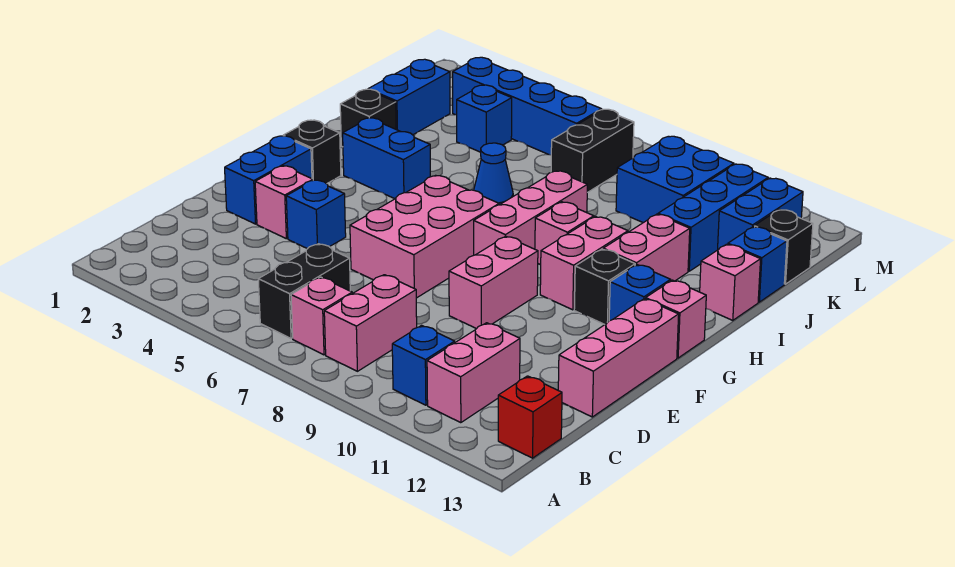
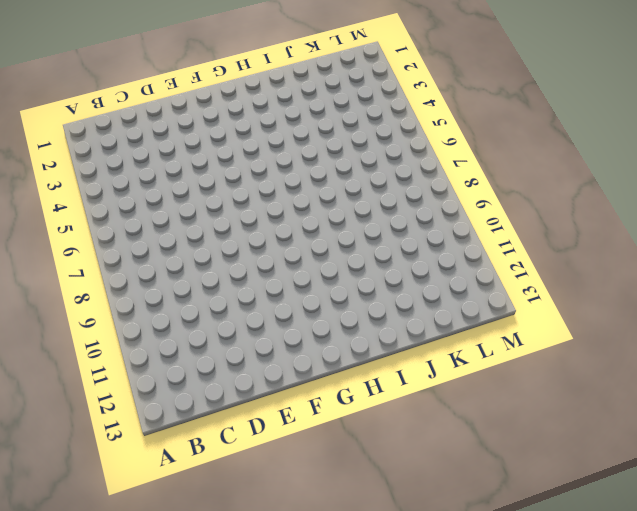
none -> black 1x2 brick [258,244,350,338]
none -> pink 1x1 brick [291,277,352,355]
none -> pink 1x2 brick [324,275,417,371]
none -> blue 1x1 brick [392,325,455,405]

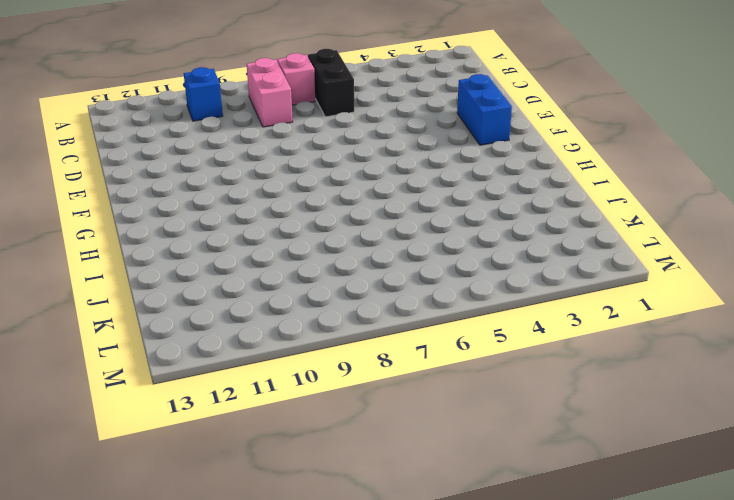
none -> pink 1x2 brick [427,323,520,423]
none -> red 1x1 brick [498,376,562,458]
none -> pink 1x3 brick [558,299,679,417]
none -> pink 1x1 brick [255,166,313,239]

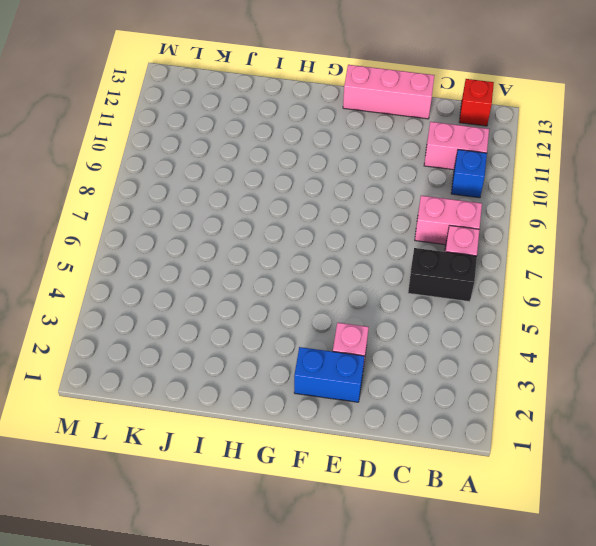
none -> blue 1x1 brick [286,180,346,249]
none -> pink 2x3 brick [350,175,499,298]
none -> pink 1x2 brick [449,236,538,329]
none -> black 1x1 brick [283,120,341,184]

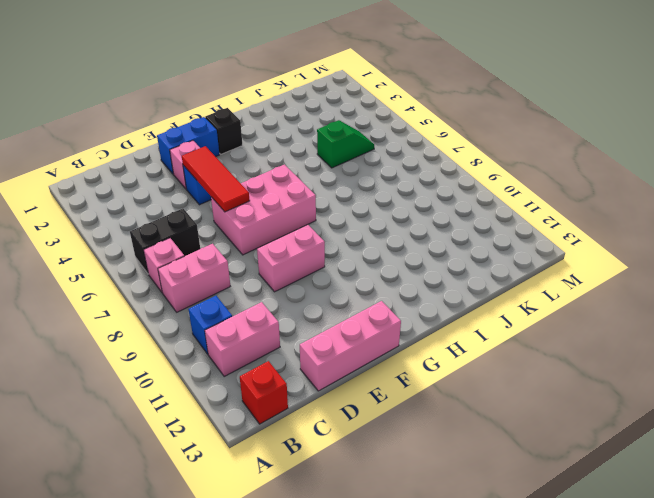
red 1x3 tile [182,146,250,212] -> none
green 1x2 slope [317,120,374,168] -> none
none -> pink 1x3 brick [474,171,587,255]
none -> pink 1x2 brick [540,217,628,310]
none -> black 1x1 brick [574,249,635,324]
none -> blue 1x1 brick [609,265,670,321]

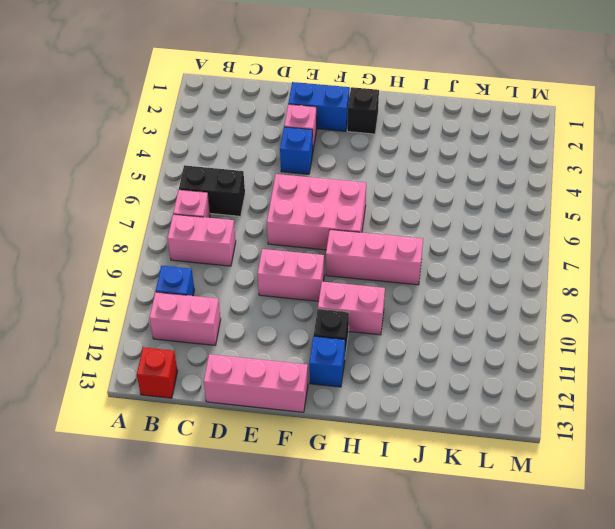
none -> pink 1x1 brick [646,280,706,358]
none -> blue 1x2 brick [343,118,430,199]
none -> pink 1x1 brick [535,202,594,265]
none -> pink 1x2 brick [603,214,690,281]

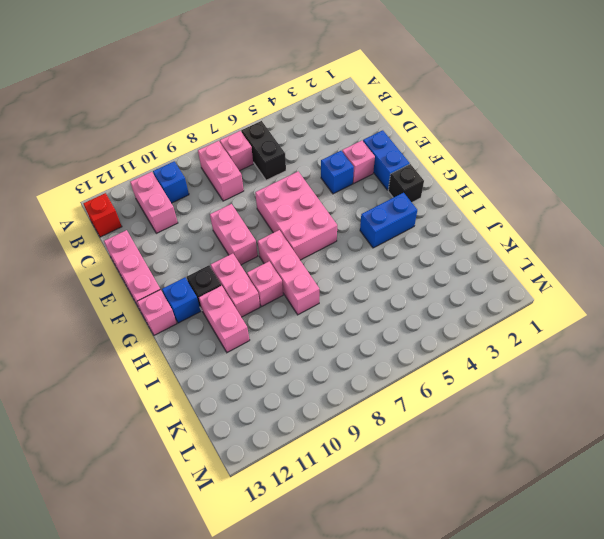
none -> black 1x1 brick [340,89,396,147]
none -> blue 1x1 cone [474,143,513,205]
none -> pink 1x1 brick [700,244,761,320]
none -> blue 1x2 brick [368,59,450,135]

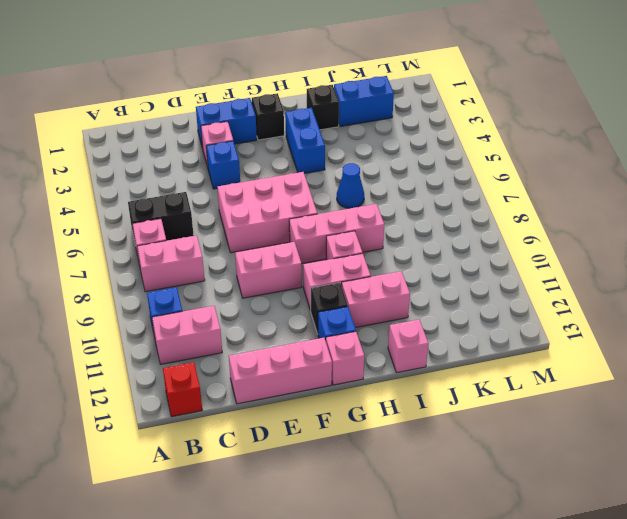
none -> blue 1x3 brick [658,164,768,271]
none -> blue 1x1 brick [728,227,787,302]
none -> blue 1x1 brick [457,85,512,152]
none -> black 1x2 brick [551,109,634,193]

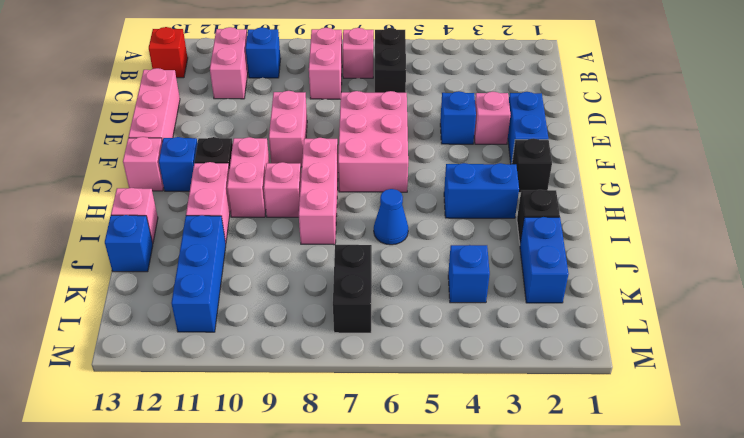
none -> blue 2x2 brick [616,136,734,223]
none -> blue 1x2 brick [718,178,803,250]
none -> black 1x1 brick [754,209,813,284]
none -> blue 1x4 brick [453,57,602,155]

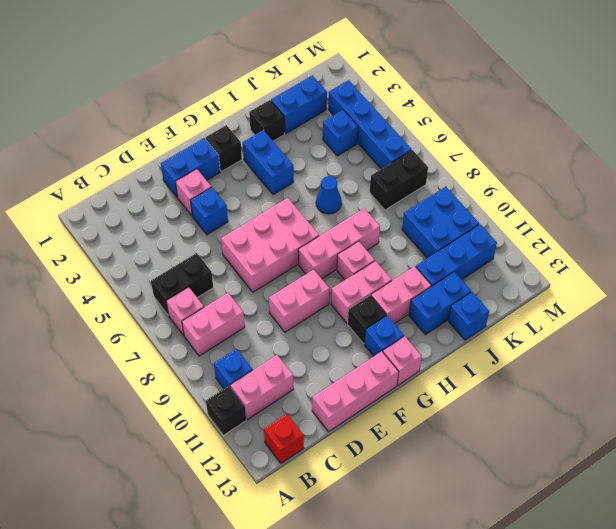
black 1x1 brick [206,386,246,435] -> black 1x1 brick moved to [754,209,813,284]
blue 1x2 brick [409,272,471,335] -> blue 1x2 brick moved to [718,178,803,250]
none -> pink 1x1 brick [700,244,761,320]

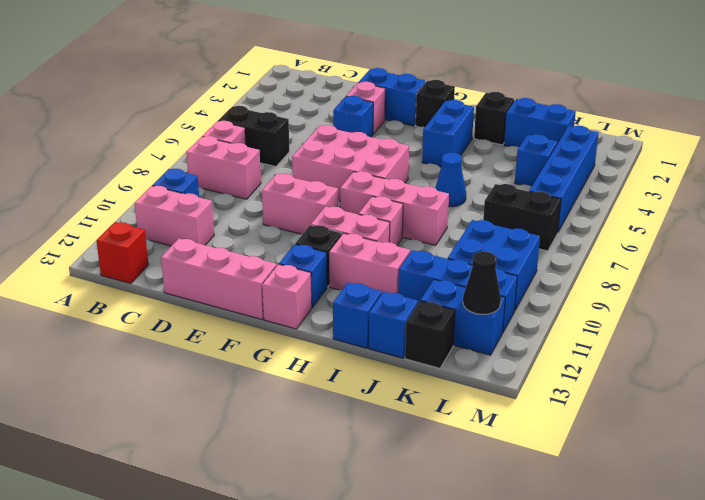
blue 1x1 brick [333,282,382,348] -> pink 1x1 brick [700,244,761,320]
black 1x1 cone [463,251,501,315] -> none

